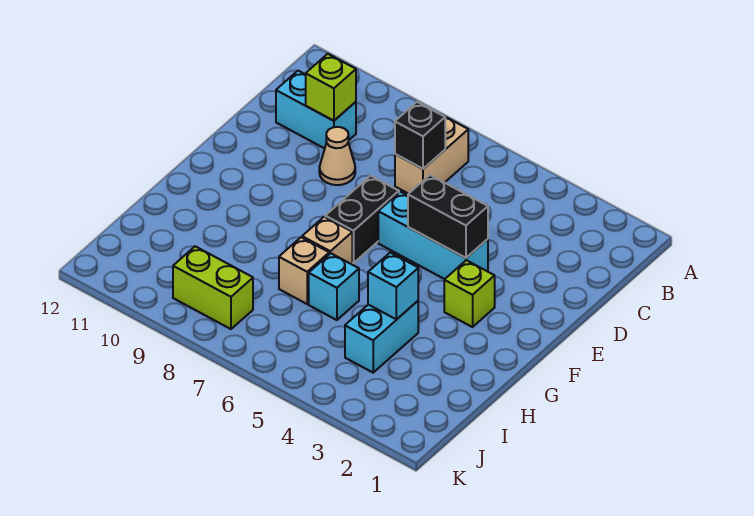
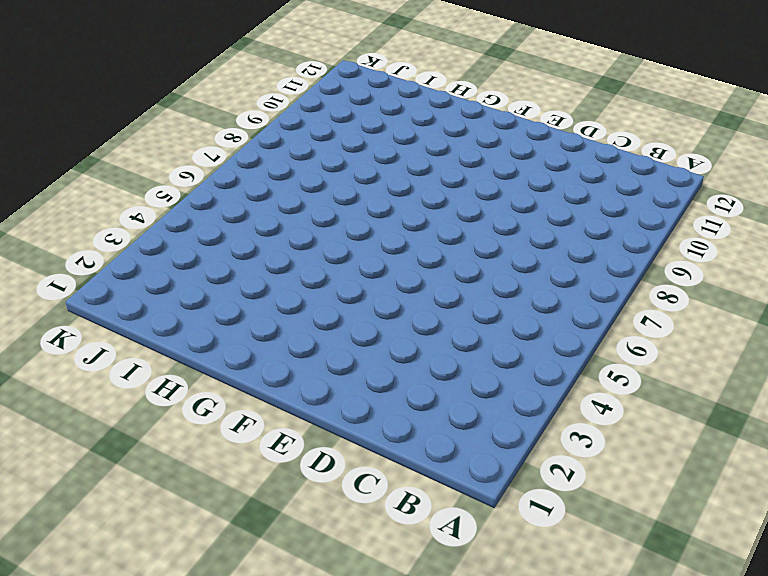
none -> tan 1x2 brick [395,117,468,194]
none -> cyan 1x2 brick [276,71,356,149]
none -> tan 1x1 cone [319,127,355,185]

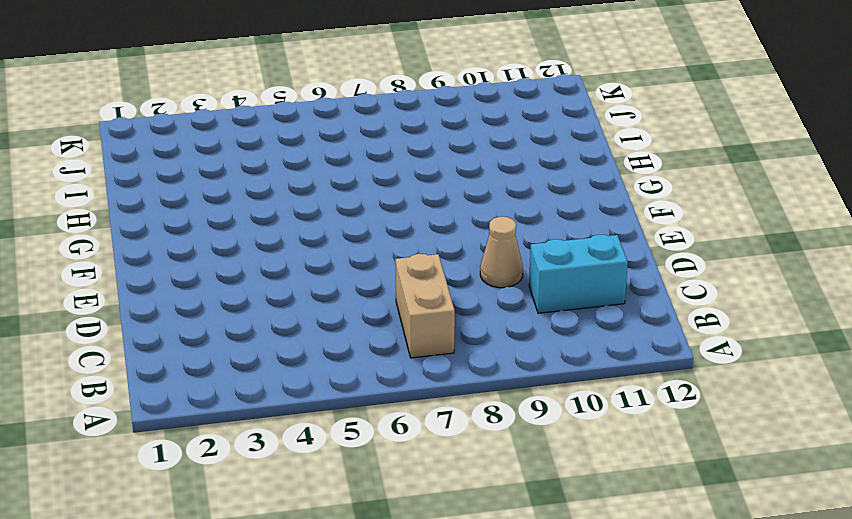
none -> cyan 1x3 brick [378,192,488,279]
none -> black 1x2 brick [325,176,399,263]
none -> lime 1x1 brick [444,260,495,327]

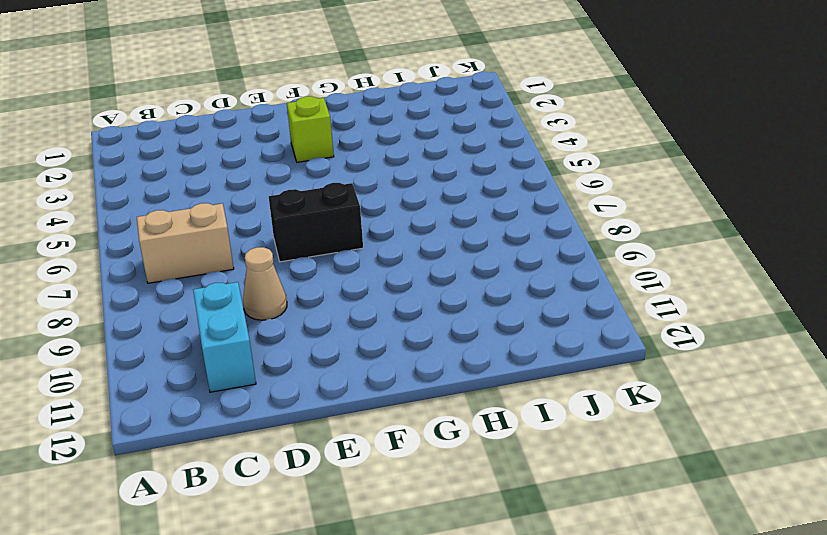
none -> cyan 1x3 brick [378,192,488,279]
none -> tan 1x1 brick [302,217,352,264]
none -> cyan 1x2 brick [345,301,418,373]

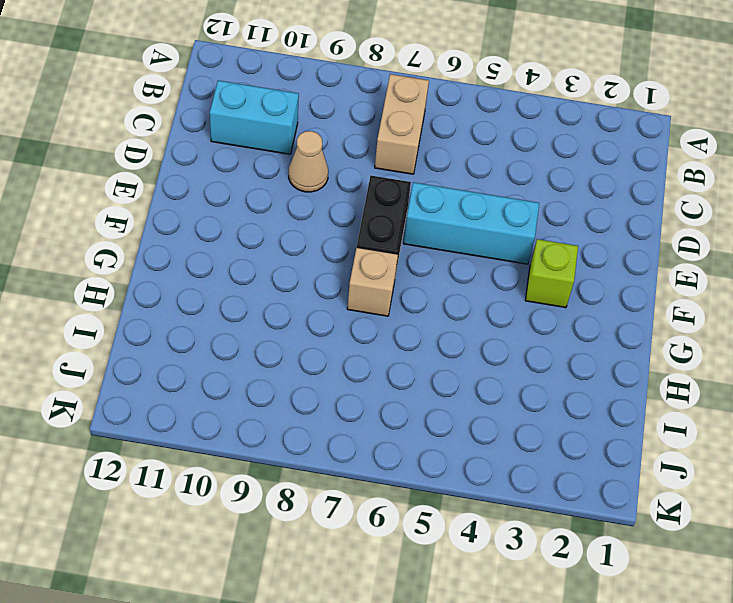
none -> cyan 1x2 brick [345,301,418,373]
none -> cyan 1x1 brick [309,253,359,320]
none -> tan 1x1 brick [279,237,329,304]

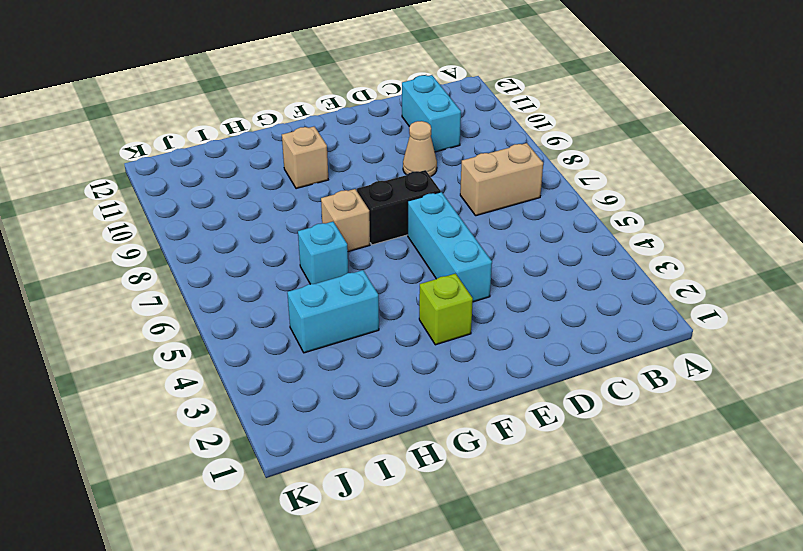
tan 1x1 brick [282,127,328,189] -> tan 1x1 brick moved to [279,237,329,304]
none -> lime 1x2 brick [173,246,253,329]
none -> black 1x1 brick [395,102,445,169]
none -> lime 1x1 brick [306,54,356,121]

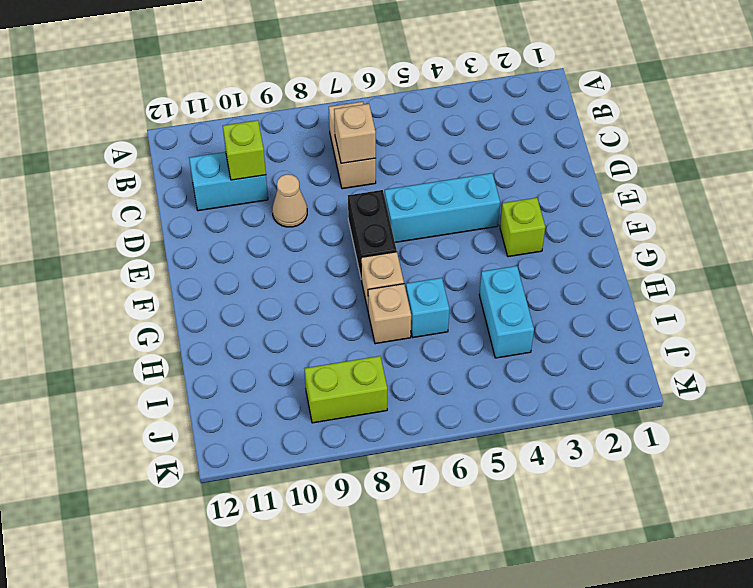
tan 1x1 brick [334,104,376,163] -> black 1x1 brick [395,102,445,169]
none -> black 1x2 brick [408,175,488,258]
none -> cyan 1x1 brick [368,253,418,320]

